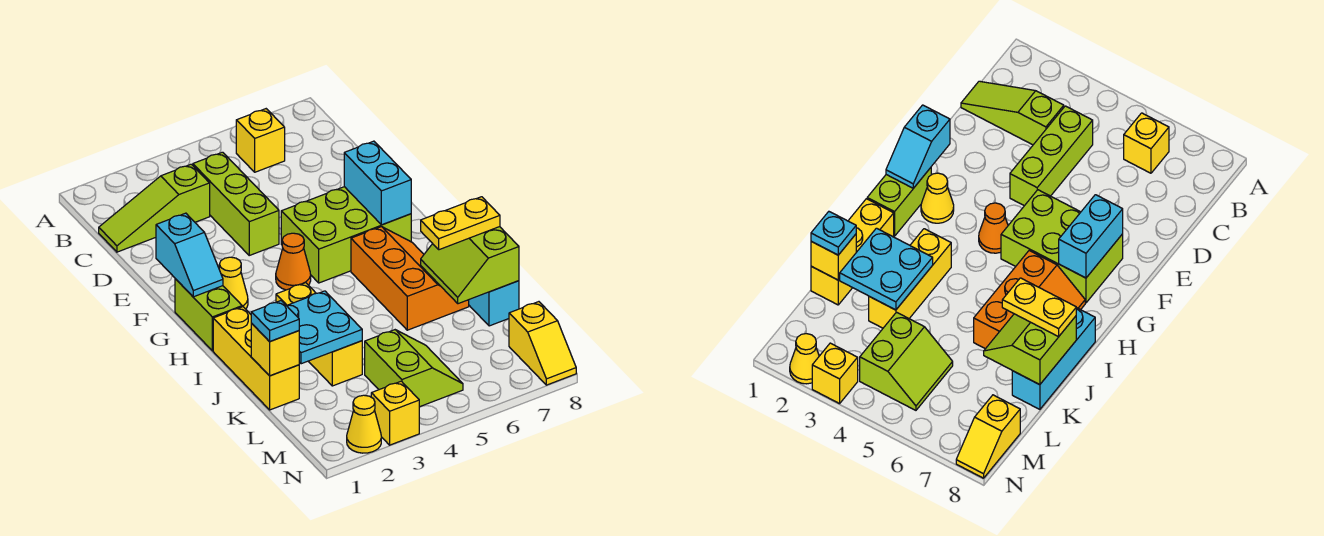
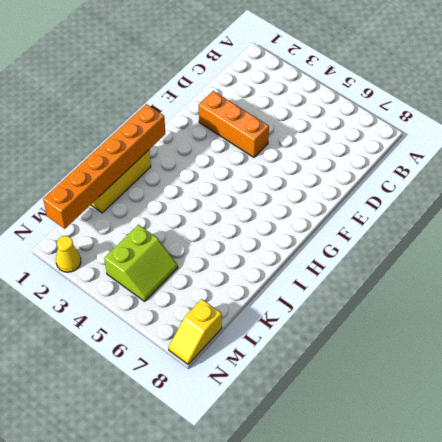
orange 1x3 brick [199,91,269,157] -> lime 1x3 brick [193,152,279,255]
orange 1x6 brick [43,104,165,229] -> yellow 1x1 brick [251,324,299,376]
none -> yellow 1x1 brick [236,109,285,172]
none -> lime 1x3 slope [99,164,210,252]
none -> lime 2x3 brick [281,187,411,283]

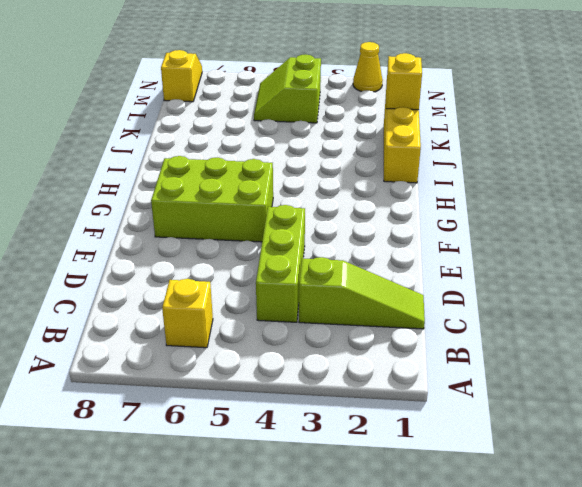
none -> lime 1x2 brick [175,279,242,351]
none -> yellow 1x1 cone [219,257,248,309]
none -> orange 1x1 cone [276,233,311,290]

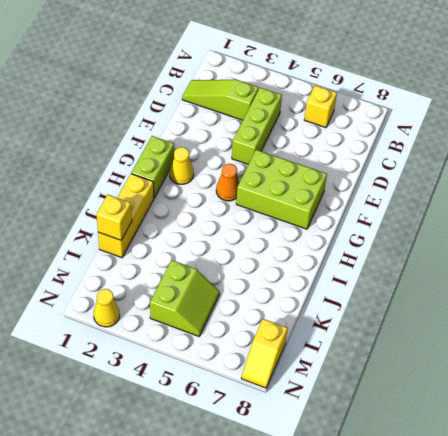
none -> orange 2x3 slope [351,227,469,330]
none -> yellow 1x3 brick [276,283,362,386]
none -> cyan 1x3 brick [468,281,519,326]

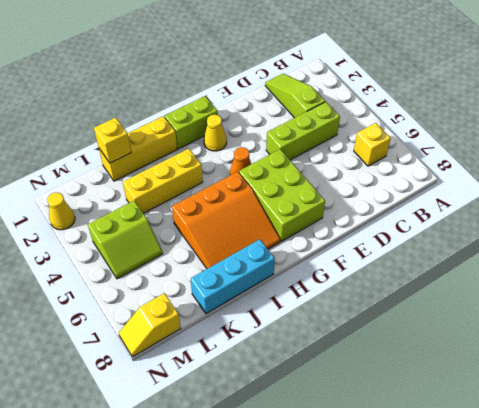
orange 3x3 slope [172,172,281,269] -> orange 2x3 slope [351,227,469,330]
none -> yellow 1x1 brick [371,381,419,445]
none -> cyan 1x2 slope [156,213,223,297]
none -> cyan 1x2 brick [344,141,411,225]

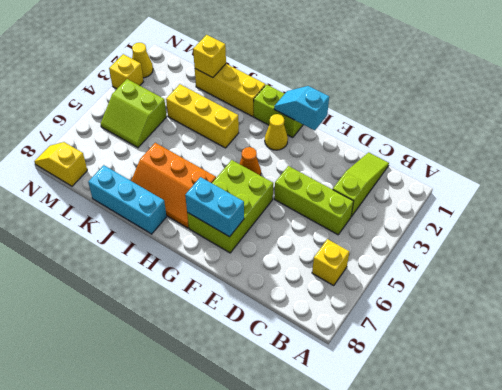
none -> cyan 2x2 plate [286,291,362,364]
none -> lime 2x2 slope [421,227,519,304]
none -> yellow 1x2 plate [421,197,500,250]

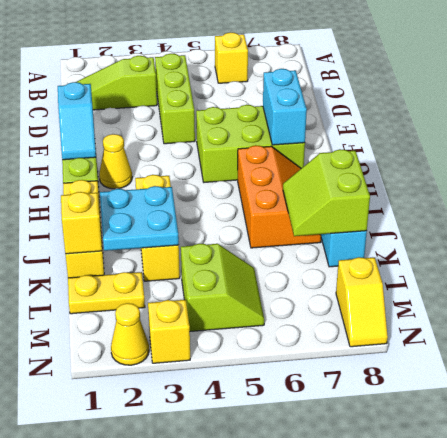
yellow 1x2 plate [68,272,145,314] -> yellow 1x2 plate moved to [421,197,500,250]
none -> orange 1x1 cone [276,233,311,290]
none -> cyan 1x1 plate [251,301,299,342]

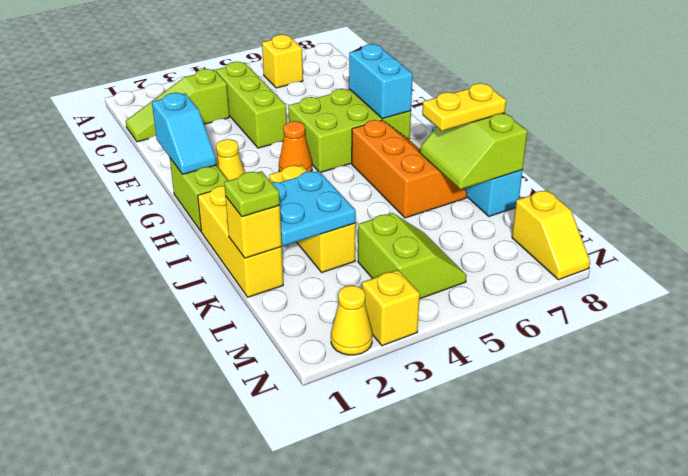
lime 1x1 plate [224,171,280,217] -> cyan 1x1 plate [251,301,299,342]

